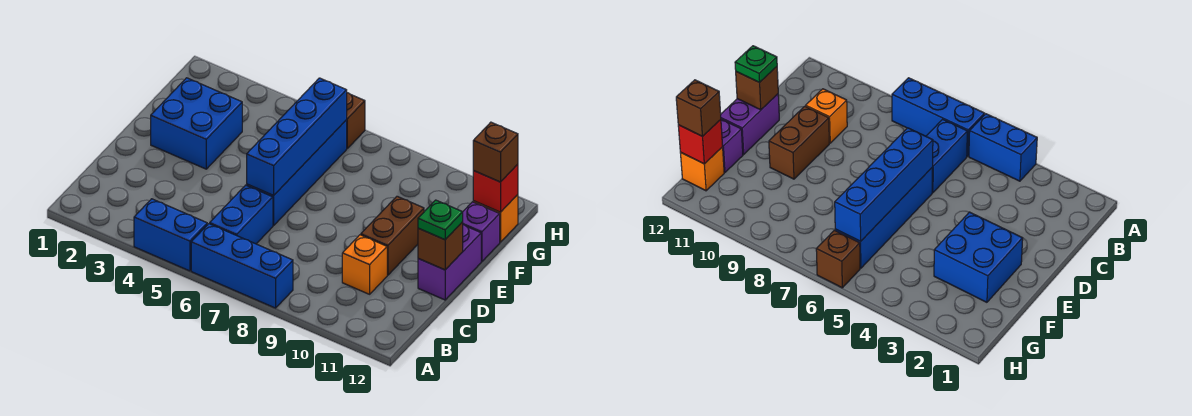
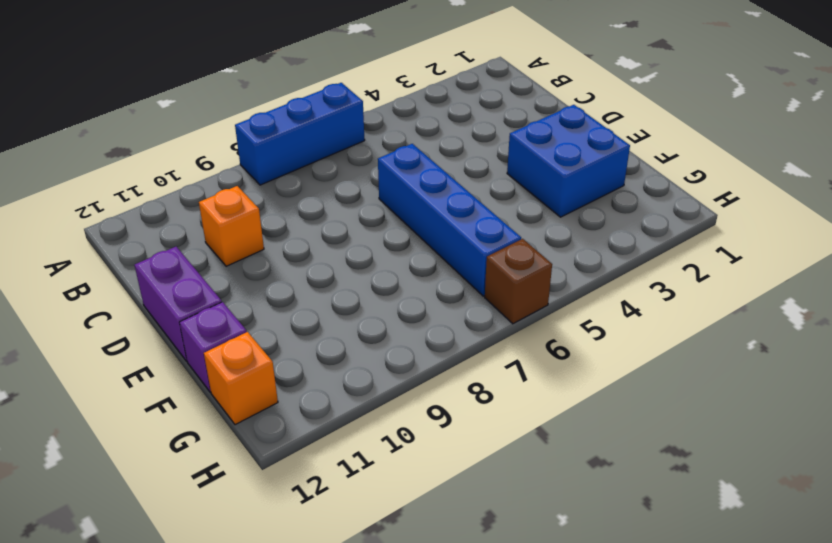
none -> blue 1x2 brick [134,199,207,271]
none -> blue 1x2 brick [210,185,273,244]
none -> brown 1x2 brick [361,196,424,275]

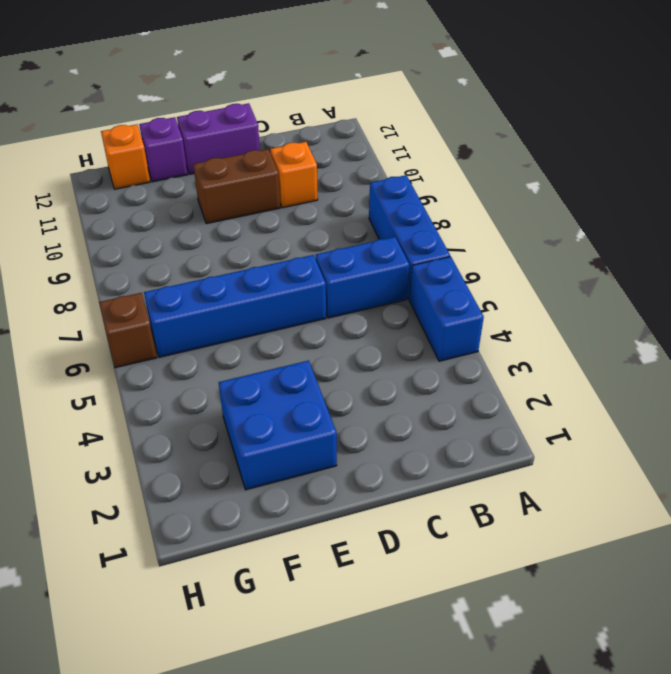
none -> blue 1x4 brick [247,78,347,196]
none -> brown 1x1 brick [418,222,463,270]
none -> red 1x1 brick [473,164,518,212]

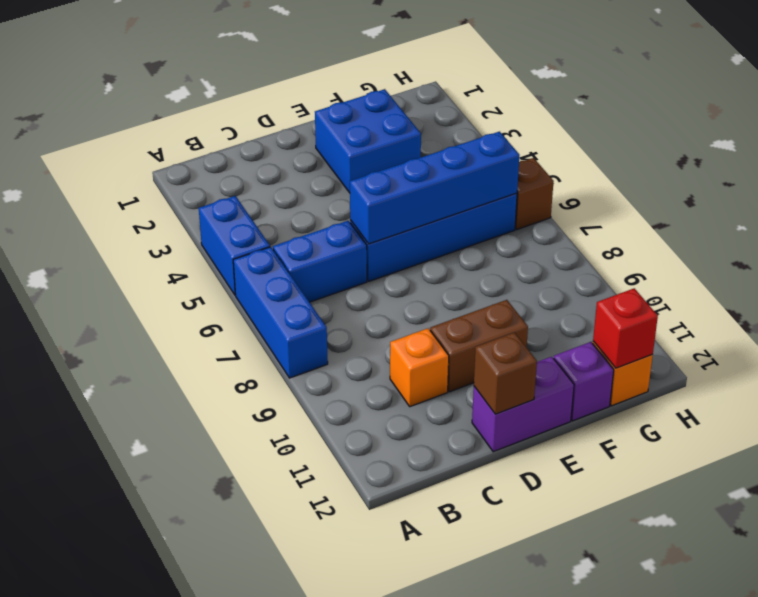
none -> green 1x1 plate [418,200,463,240]
none -> brown 1x1 brick [473,122,518,182]

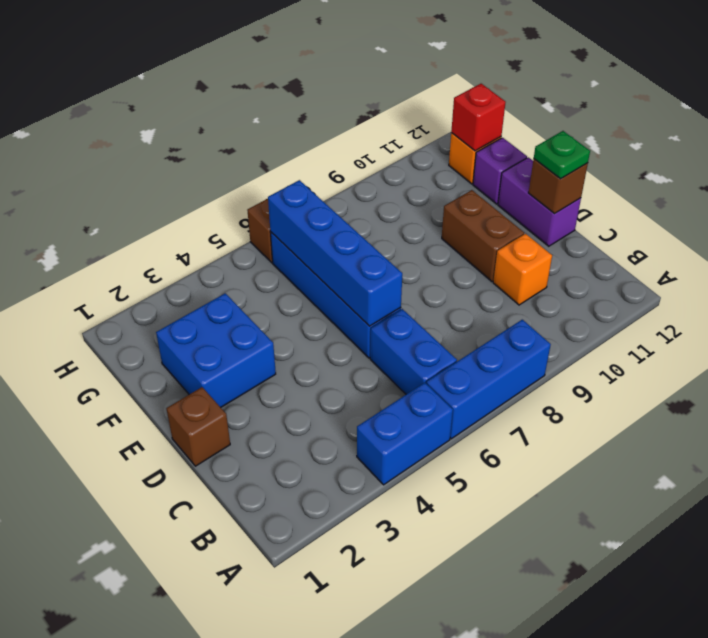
brown 1x1 brick [166,387,230,466] -> brown 1x1 brick moved to [473,122,518,182]

